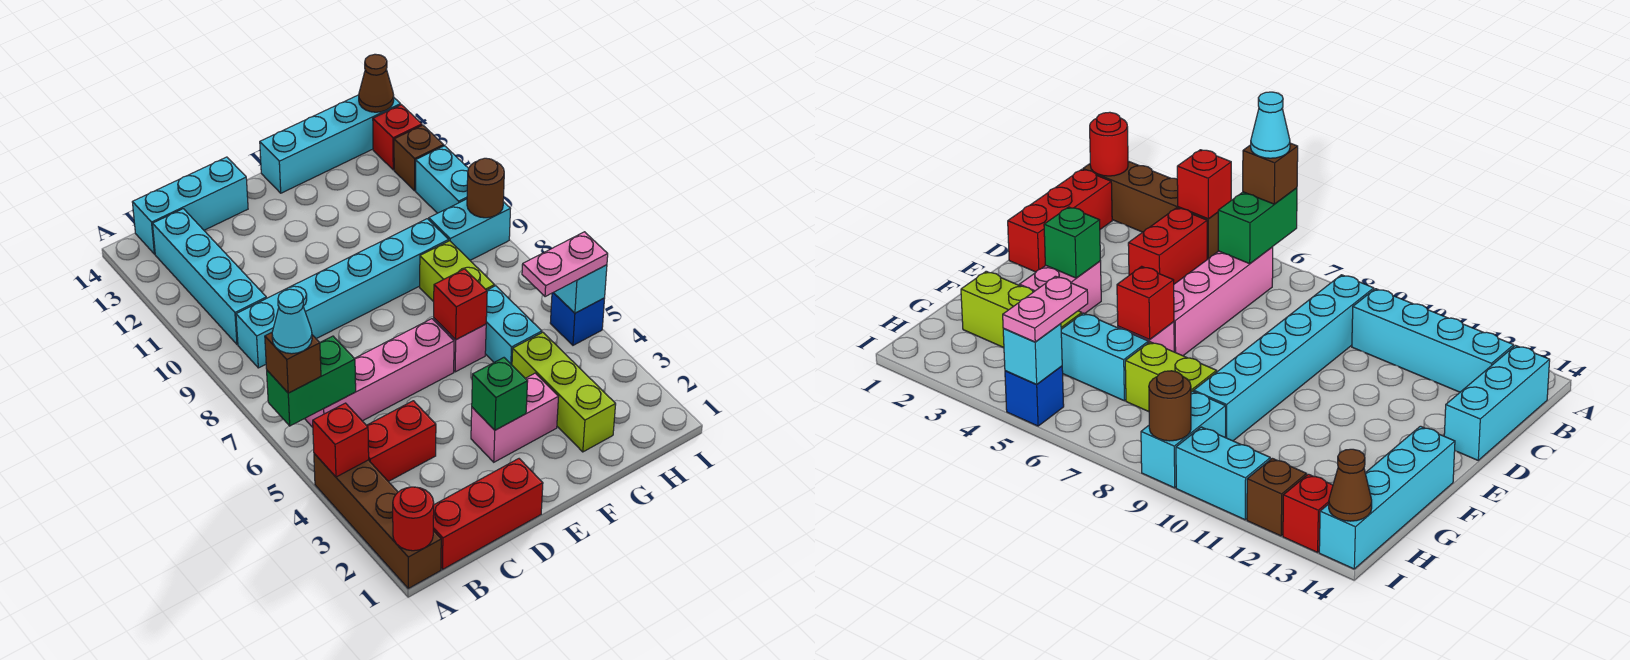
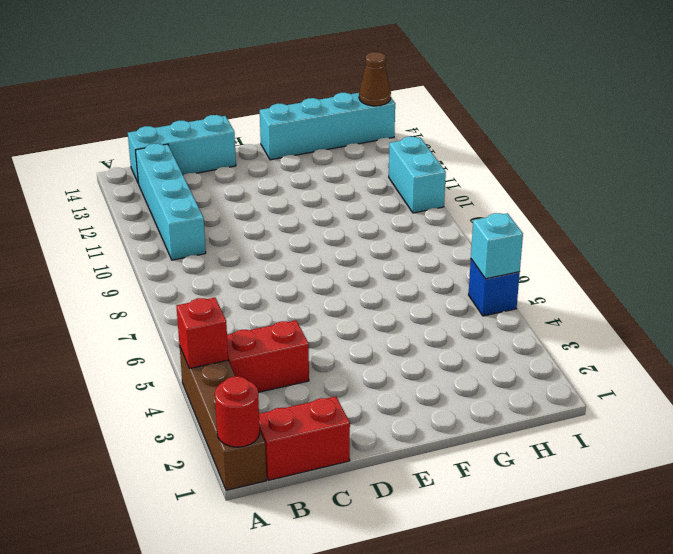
red 1x2 brick [259,397,350,480] -> red 1x3 brick [433,459,543,569]
none -> pink 1x4 brick [305,319,454,427]
none -> cyan 1x6 brick [236,219,449,368]
none -> pink 1x2 brick [471,373,558,462]

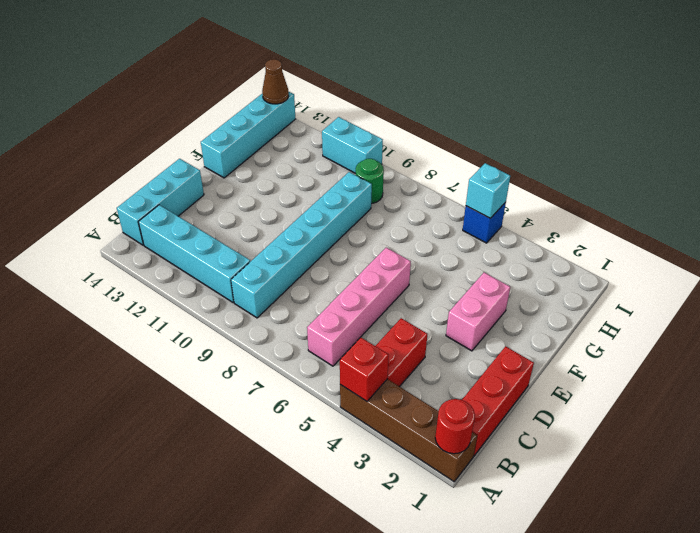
green 1x1 round brick [356,159,384,204] -> cyan 1x2 brick [429,199,510,260]
none -> pink 1x1 brick [434,318,486,372]
none -> lime 1x3 brick [512,332,616,452]
none -> cyan 1x2 brick [485,286,542,365]

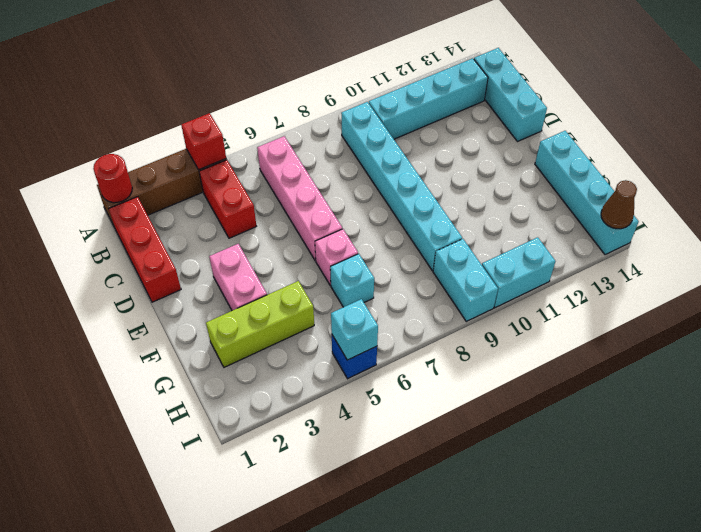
cyan 1x1 brick [330,254,374,307] -> cyan 1x2 brick [485,286,542,365]
none -> lime 1x2 brick [420,241,495,302]
none -> brown 1x1 brick [394,125,444,191]
none -> red 1x1 brick [373,105,422,170]

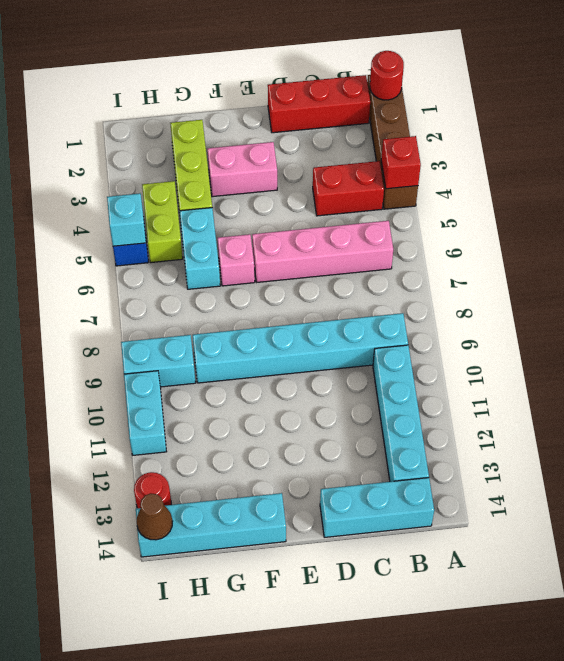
lime 1x2 brick [142,181,183,263] -> lime 1x2 brick moved to [420,241,495,302]
red 1x1 round brick [134,472,171,508] -> red 1x1 brick [373,105,422,170]
none -> brown 1x1 brick [394,125,444,191]
none -> green 1x2 brick [267,336,356,426]
none -> green 1x1 brick [472,358,528,430]

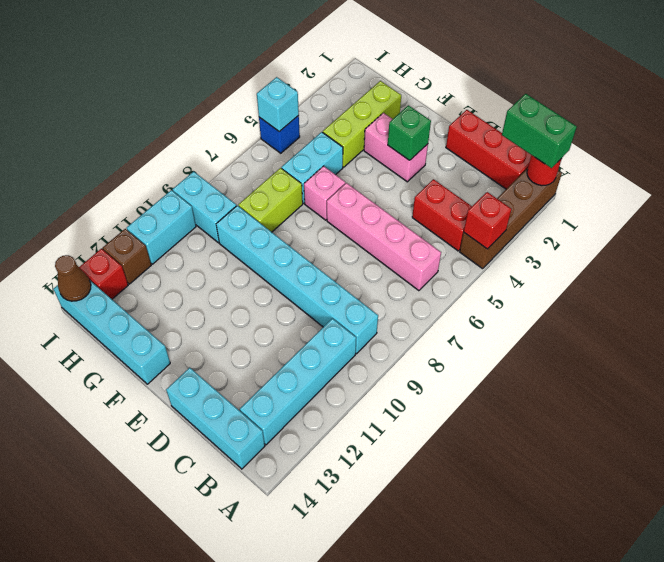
green 1x2 brick [502,94,577,168] -> green 1x2 brick moved to [267,336,356,426]
none -> red 1x1 brick [434,269,487,340]
none -> brown 1x1 round brick [467,158,504,218]
none -> brown 1x1 brick [265,333,321,393]

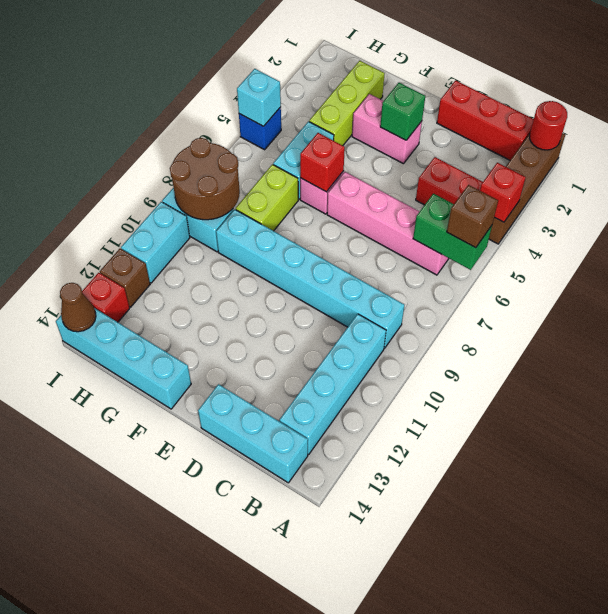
brown 2x2 round brick [170,138,240,220] -> brown 1x1 round brick [467,158,504,218]
none -> pink 1x2 plate [522,232,608,297]
none -> cyan 1x1 cone [272,289,312,354]

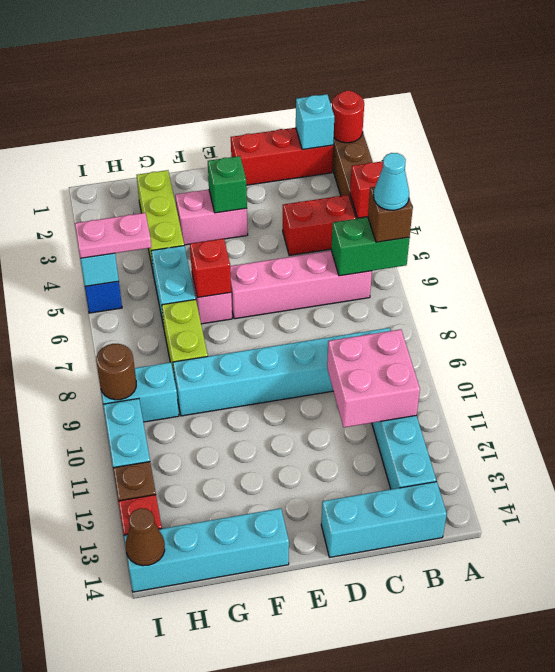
cyan 1x1 brick [296,94,334,150] -> none
pink 2x2 brick [327,329,420,427] -> none

